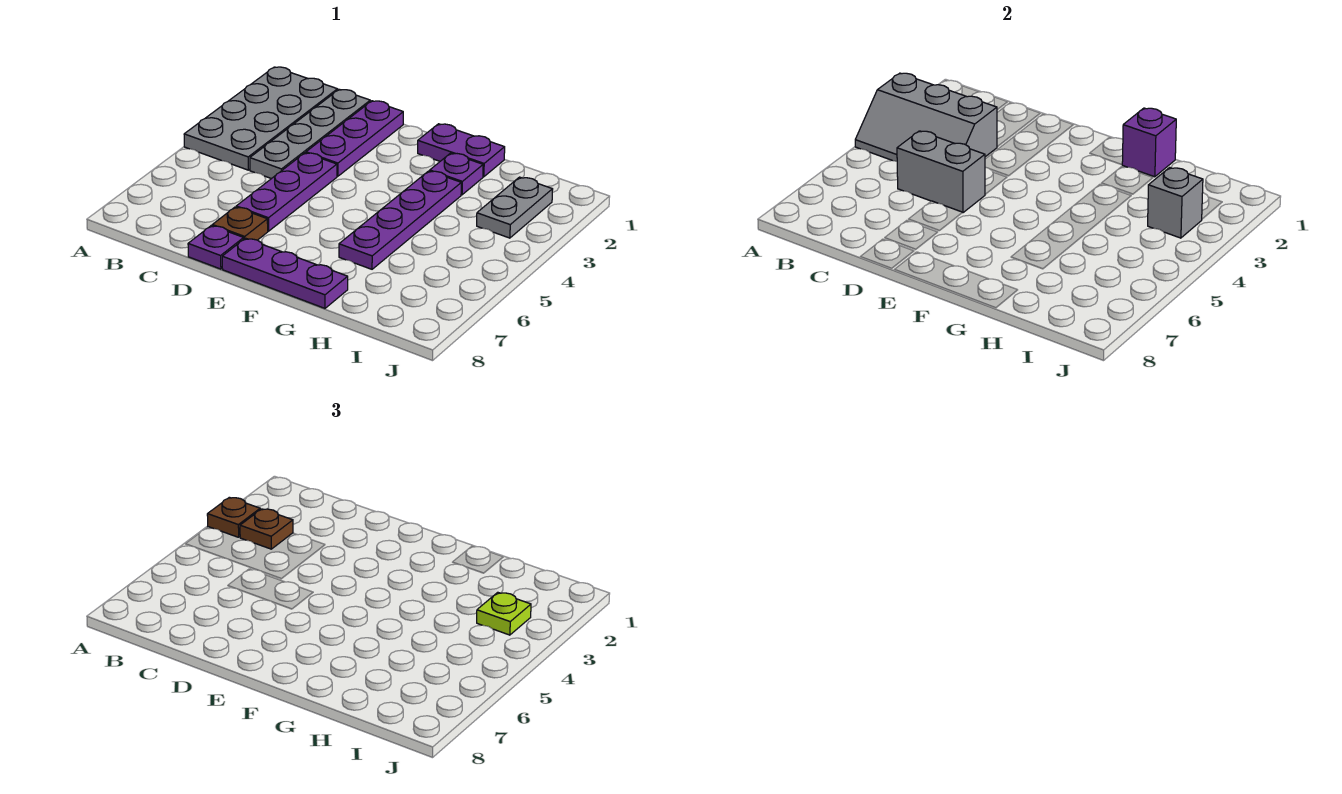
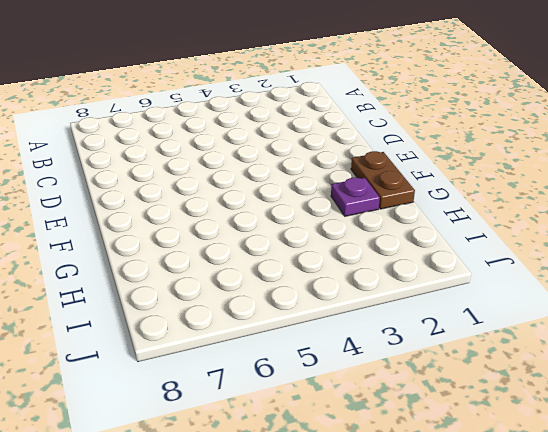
brown 1x2 plate [351,151,415,209] -> purple 1x2 plate [418,124,505,177]
none -> grey 2x4 plate [184,67,338,170]
none -> grey 1x4 plate [250,89,370,179]
none -> purple 1x3 plate [306,101,403,176]

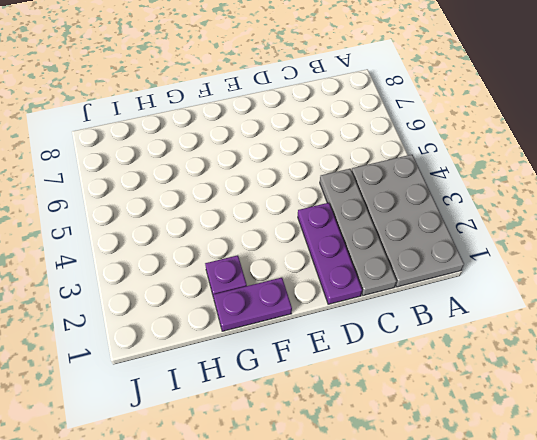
none -> purple 1x3 plate [236,153,337,231]
none -> brown 1x1 plate [212,207,268,240]
none -> purple 1x1 plate [188,226,244,269]

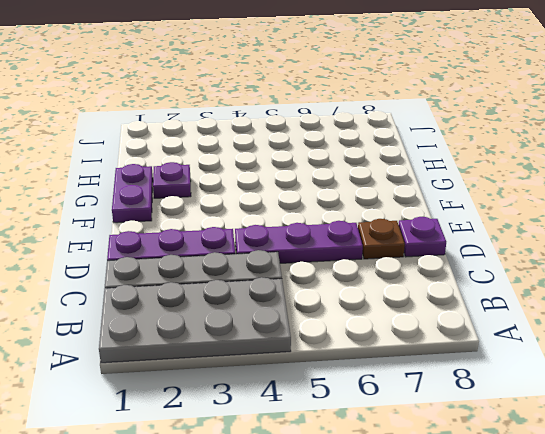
none -> purple 1x3 plate [222,238,348,308]
none -> purple 1x4 plate [339,171,461,269]
none -> grey 1x2 plate [477,177,553,238]

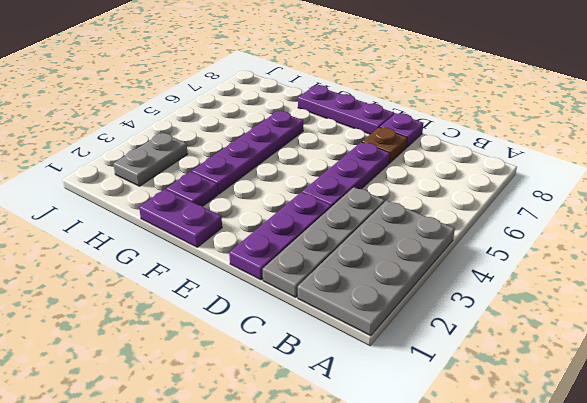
none -> grey 2x3 slope [855,73,997,161]
none -> grey 1x2 brick [897,131,985,213]
none -> purple 1x1 brick [1122,108,1176,177]

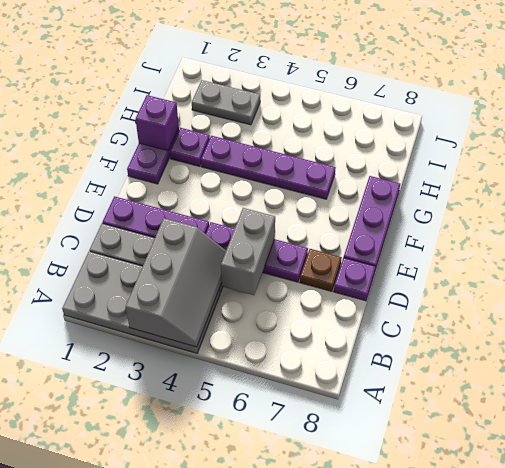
none -> grey 1x1 brick [1148,168,1203,238]
none -> brown 1x1 plate [207,497,260,537]
none -> brown 1x1 plate [240,509,293,549]

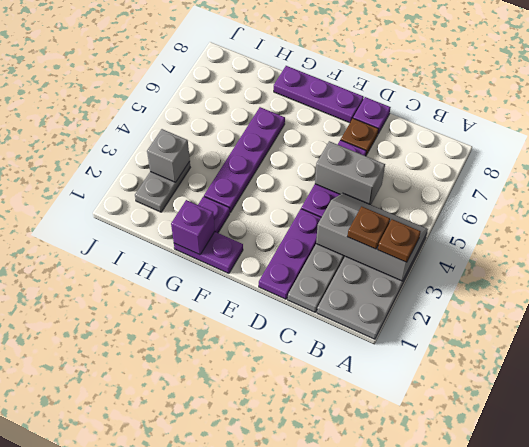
none -> lime 1x1 plate [477,592,531,635]

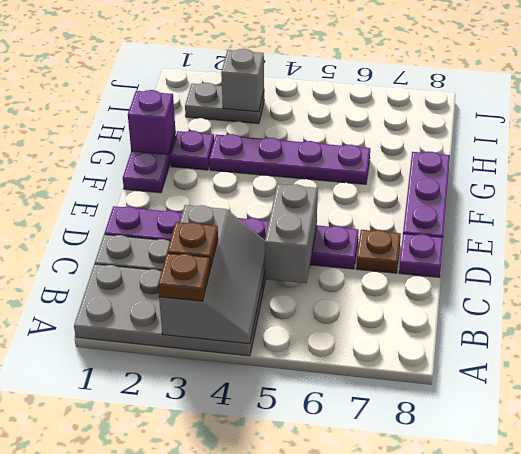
none -> lime 1x1 plate [477,592,531,635]

